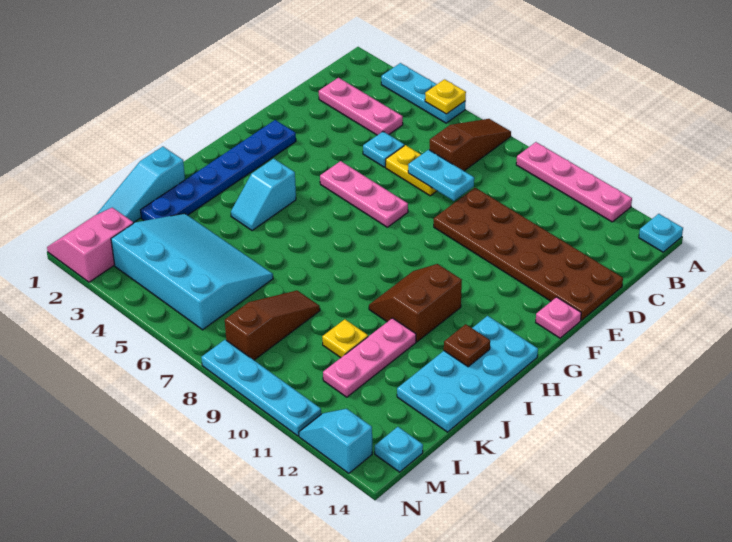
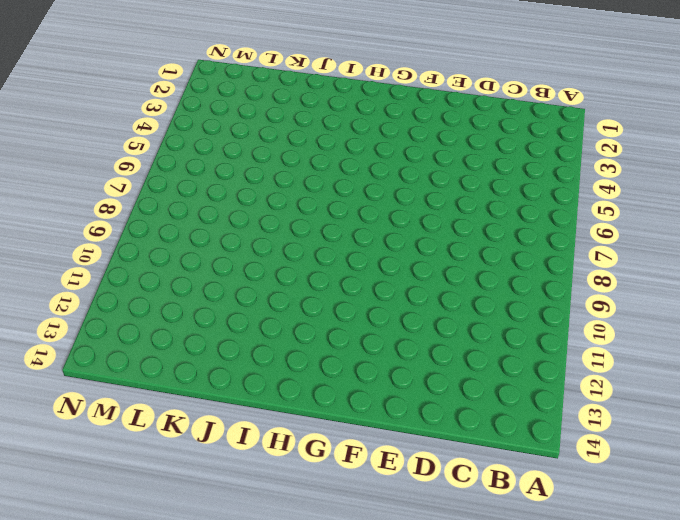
none -> cyan 1x3 plate [381,63,466,123]
none -> brown 1x3 slope [430,119,511,171]
none -> pink 1x4 plate [516,142,632,222]

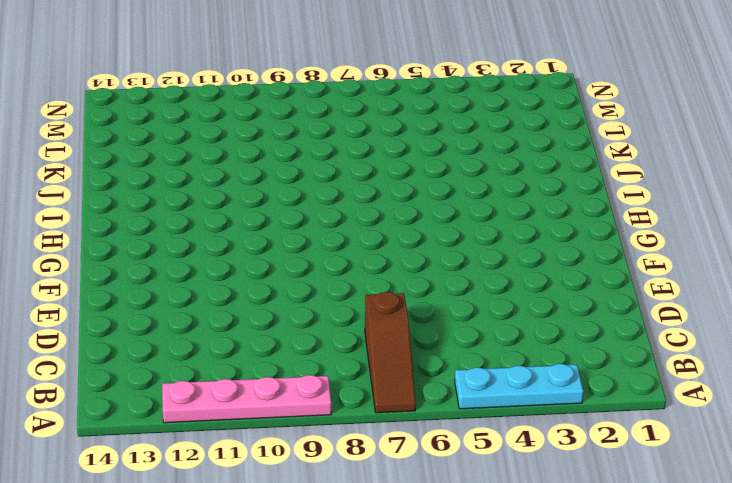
none -> cyan 1x1 plate [639,214,683,252]
none -> pink 1x3 plate [319,78,403,135]
none -> cyan 1x1 plate [363,132,404,167]

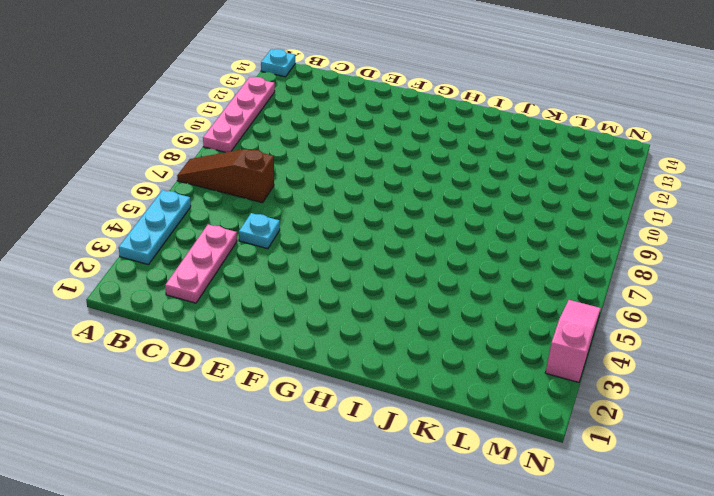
pink 1x3 slope [545,300,601,382] -> none
none -> yellow 1x2 plate [386,145,437,196]
none -> brown 2x6 plate [434,188,623,320]
none -> blue 1x6 plate [141,120,296,221]

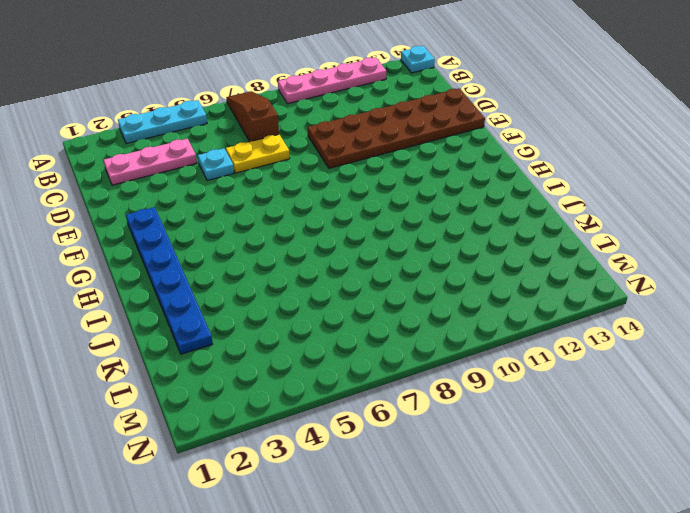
none -> pink 1x3 plate [320,161,408,227]
none -> pink 1x1 plate [536,297,581,338]
none -> cyan 1x2 slope [231,159,296,231]

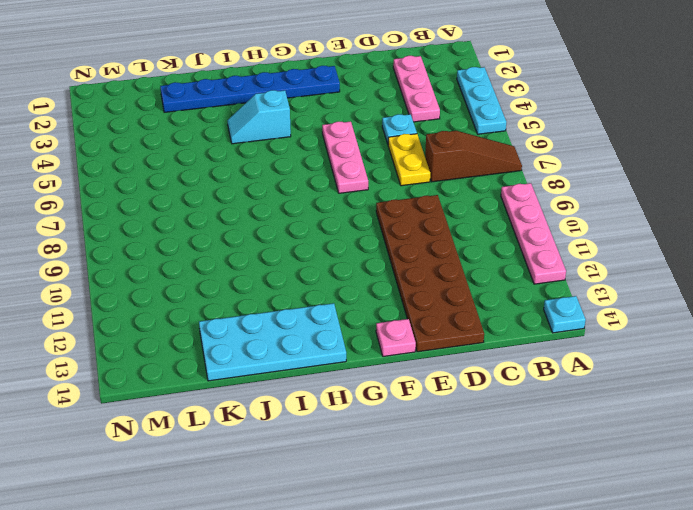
none -> brown 2x2 slope [369,264,462,342]
none -> cyan 1x3 slope [96,147,185,223]
none -> pink 1x3 plate [323,318,416,397]

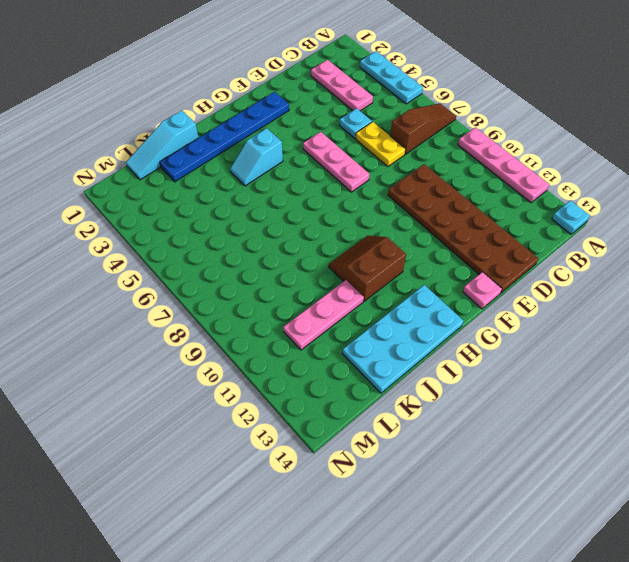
none -> cyan 3x4 slope [111,213,273,330]
none -> brown 1x3 slope [225,291,320,360]
none -> yellow 1x1 plate [322,319,368,358]

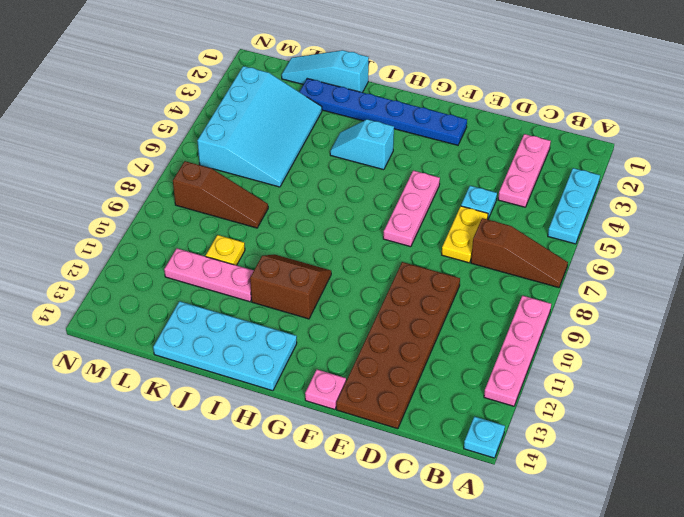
none -> pink 2x2 slope [47,208,133,282]
none -> cyan 1x1 plate [375,427,423,472]
none -> cyan 1x4 plate [201,340,321,436]

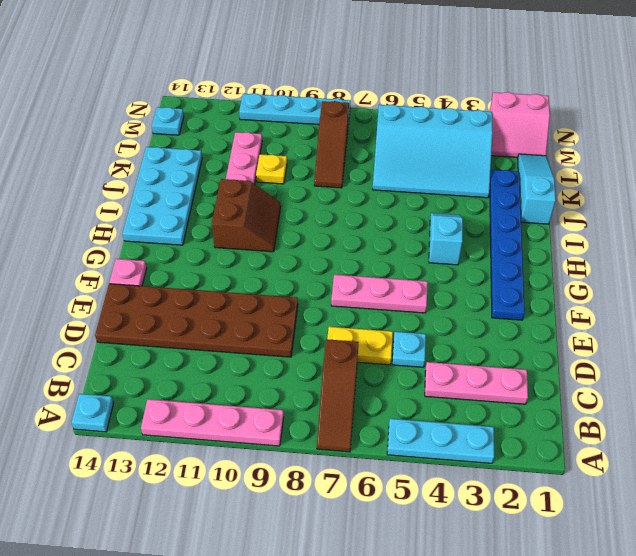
pink 2x2 slope [490,92,550,157] -> pink 2x2 slope turned to [47,208,133,282]
none -> cyan 1x2 slope [299,409,372,473]
none -> yellow 1x1 plate [425,79,466,114]
none -> cyan 1x2 plate [408,150,474,201]

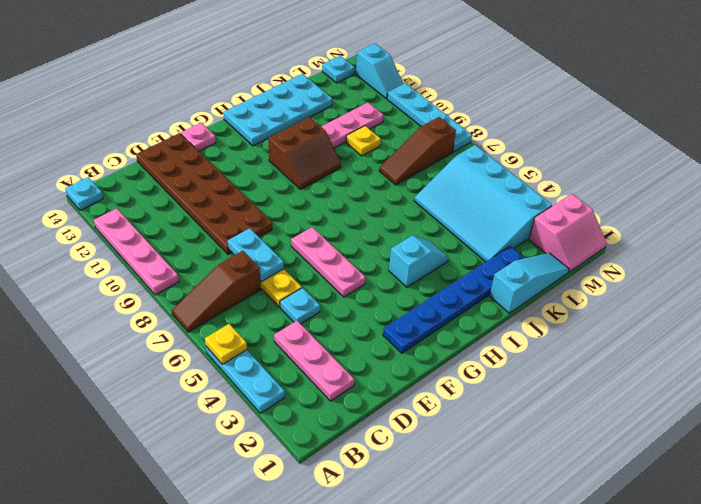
none -> brown 1x1 plate [444,324,490,367]

